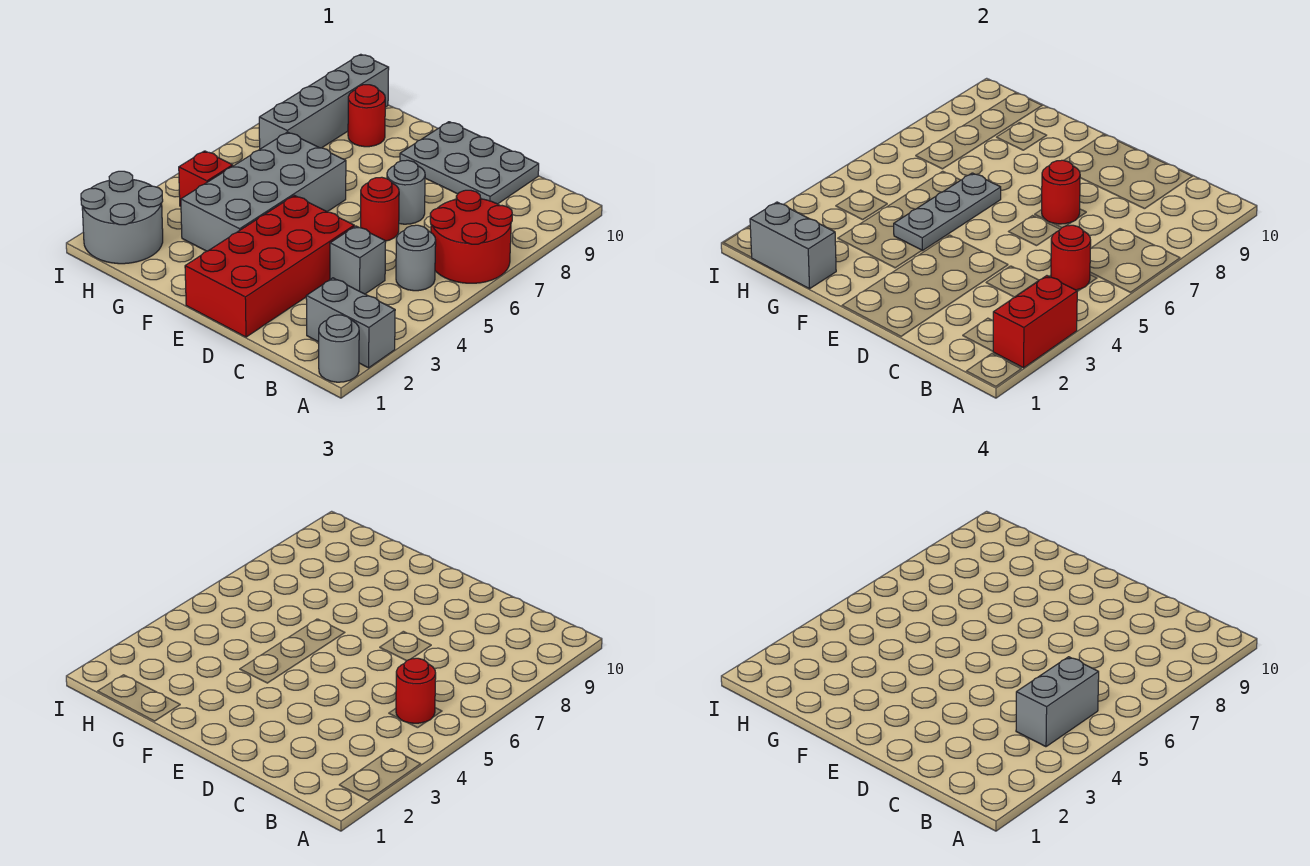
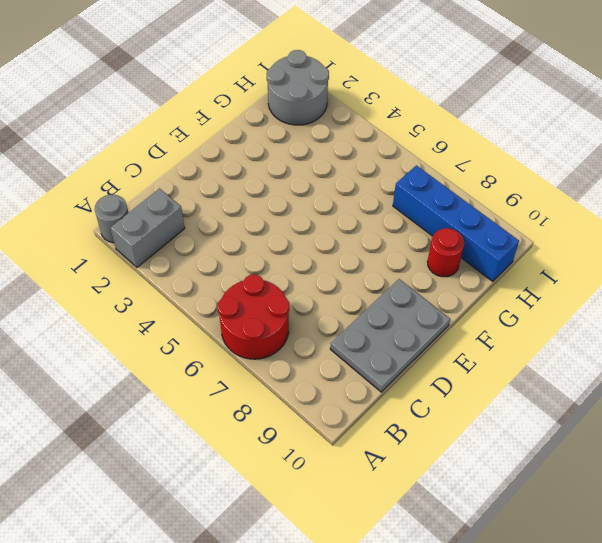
blue 1x4 brick [393,165,519,282] -> grey 1x4 brick [259,54,389,149]
none -> grey 1x1 round brick [396,225,436,291]
none -> grey 1x1 brick [330,226,386,294]
none -> red 2x4 brick [185,195,354,337]

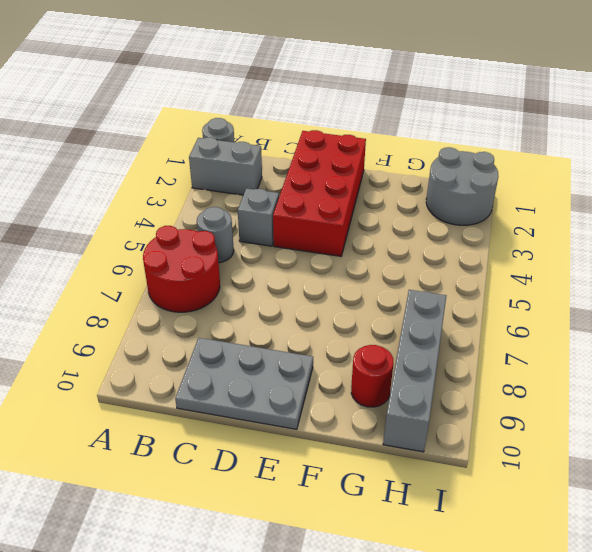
none -> red 1x1 round brick [361,177,399,241]
none -> grey 1x1 round brick [387,160,425,224]
none -> grey 2x4 brick [181,132,346,251]

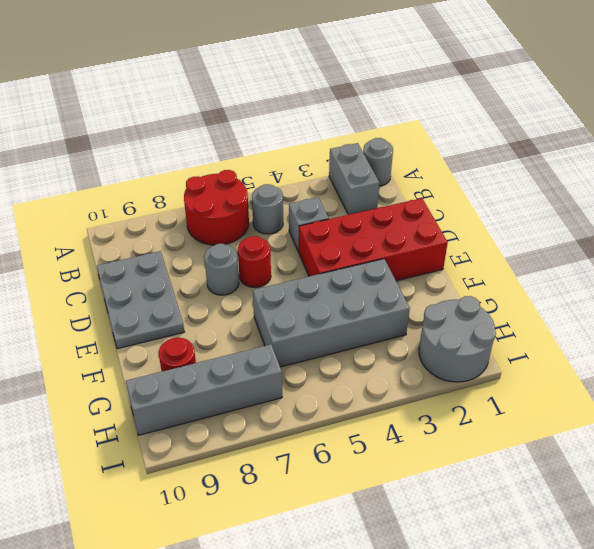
none -> red 1x1 brick [179,151,233,206]
none -> red 1x2 brick [993,276,1077,368]
none -> red 1x1 round brick [1051,225,1091,290]

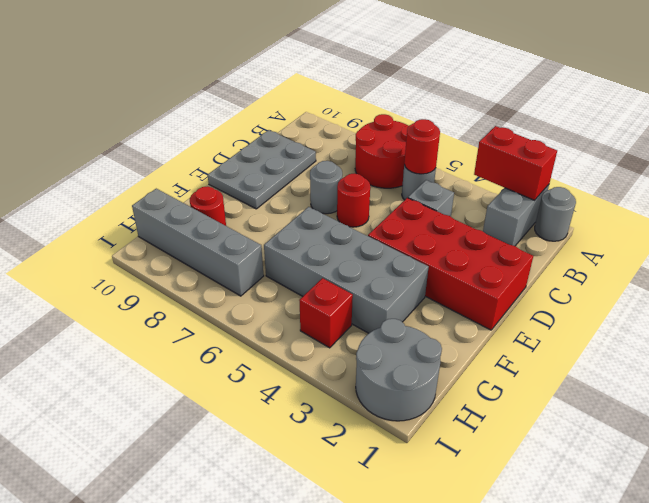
none -> red 1x1 round brick [1042,160,1080,224]
none -> grey 1x3 plate [894,173,1001,251]
none -> grey 1x2 brick [750,202,836,289]

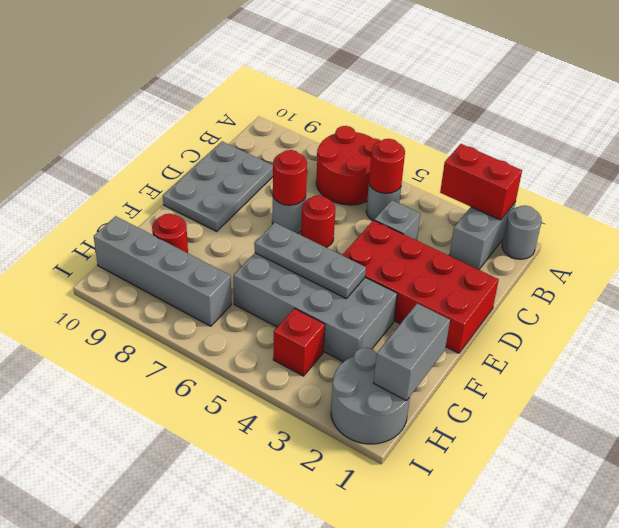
none -> red 1x1 round brick [396,658,436,723]
none -> grey 1x2 brick [1016,657,1099,747]

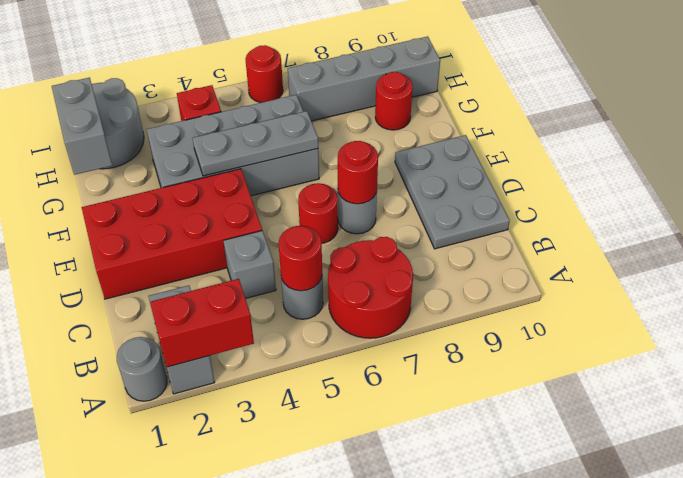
red 1x1 round brick [245,45,283,103] -> red 1x1 round brick moved to [396,658,436,723]
none -> grey 1x2 brick [1016,657,1099,747]

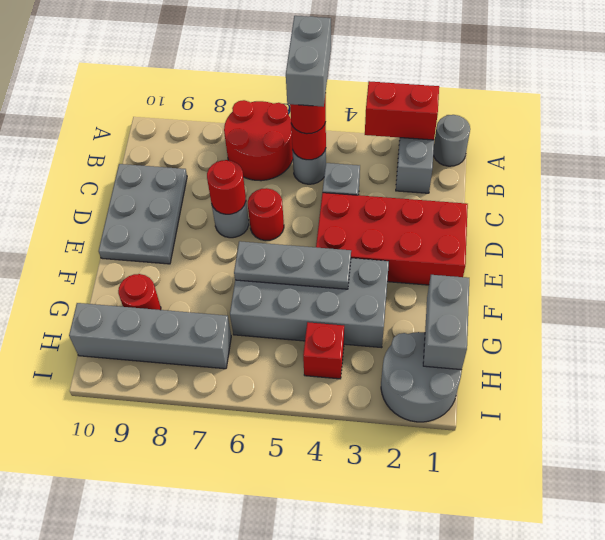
grey 1x2 brick [286,16,331,107] -> grey 1x2 brick turned to [1016,657,1099,747]

